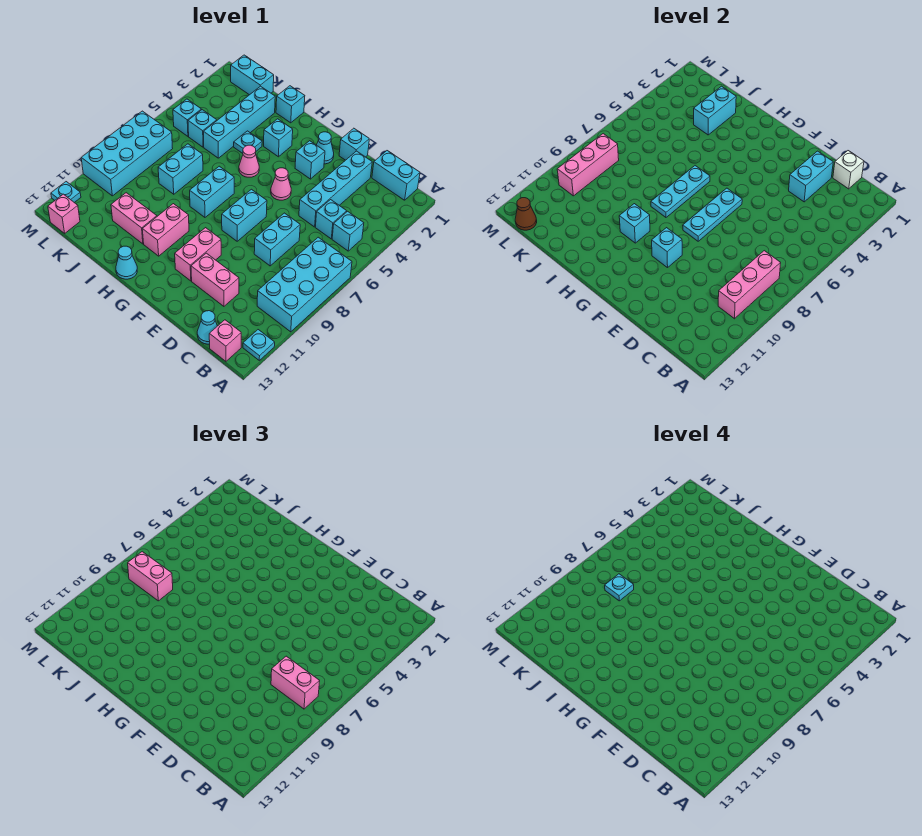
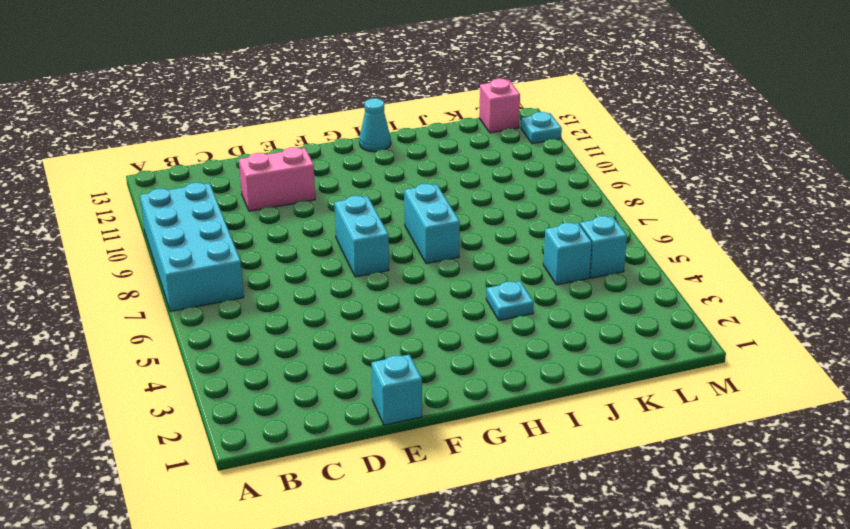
none -> cyan 1x1 plate [243,330,275,360]
none -> cyan 1x2 brick [372,151,420,200]
none -> cyan 1x1 brick [332,211,364,251]
none -> pink 1x1 brick [209,320,241,361]

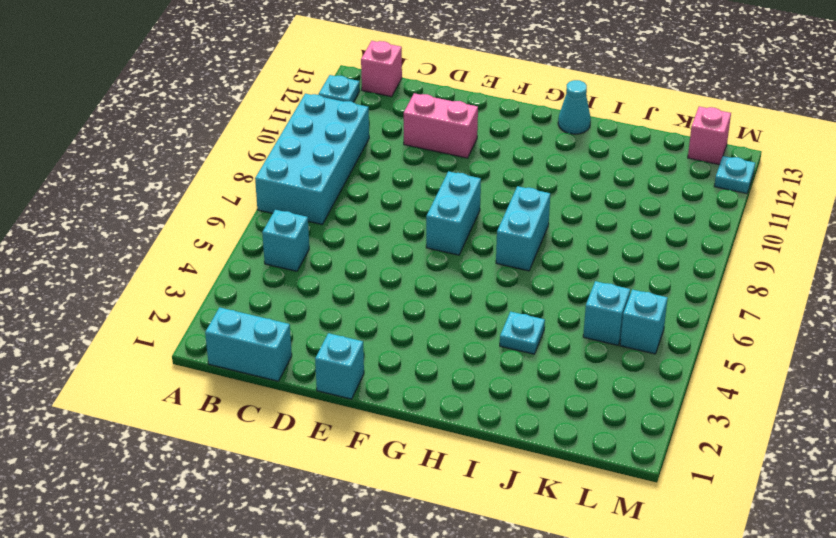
none -> cyan 1x1 brick [315,200,347,239]
none -> cyan 1x1 cone [197,311,217,344]
none -> cyan 1x4 brick [299,151,372,227]
none -> cyan 1x2 brick [254,213,300,266]

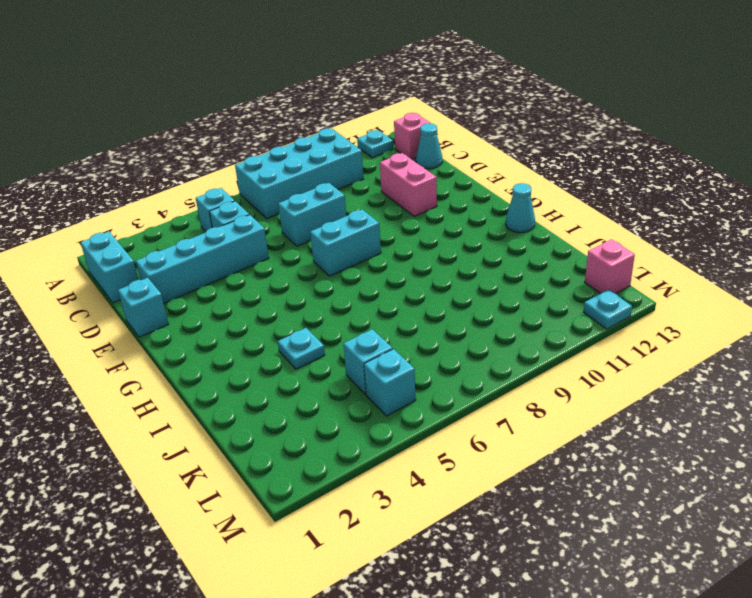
none -> cyan 1x1 cone [317,132,334,164]
none -> cyan 1x1 brick [295,141,325,179]
none -> pink 1x1 cone [271,168,291,200]
none -> pink 1x2 brick [175,228,221,281]

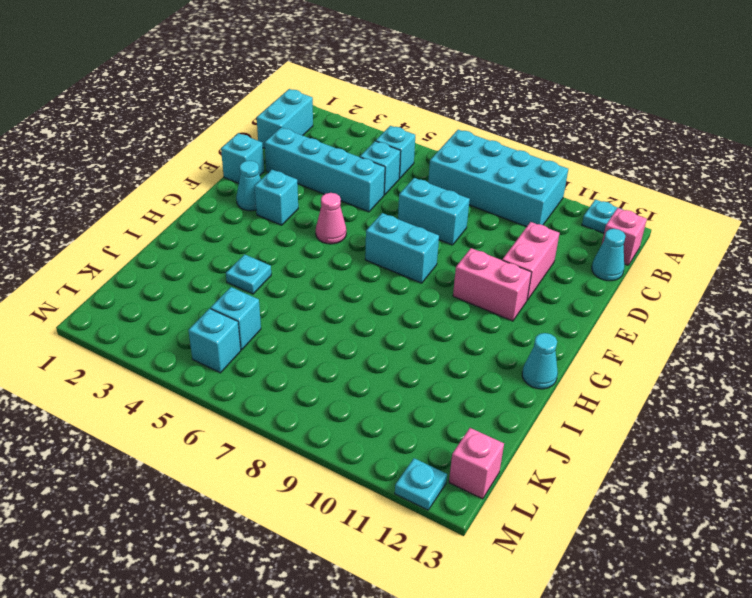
none -> cyan 1x1 brick [264,119,293,157]
none -> pink 1x1 cone [239,145,259,177]
none -> cyan 1x2 brick [190,166,234,217]
none -> pink 1x2 brick [142,204,189,256]

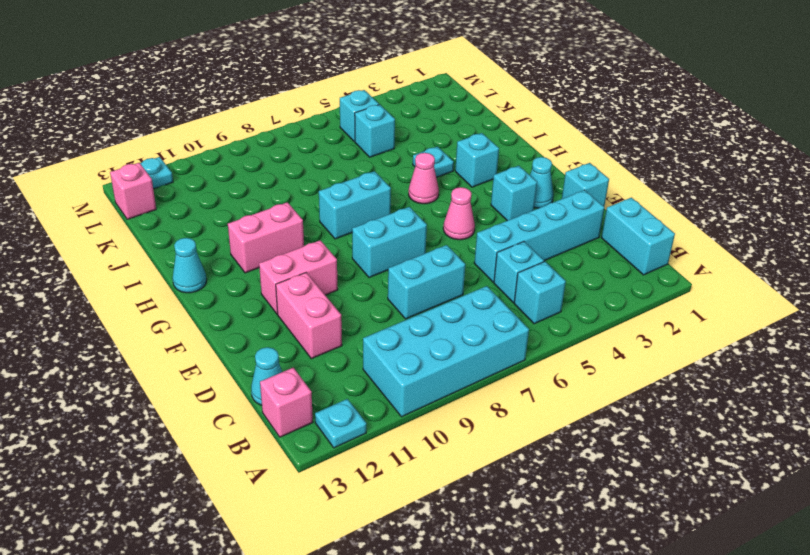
none -> cyan 1x1 brick [276,86,305,123]
none -> pink 1x2 brick [111,193,157,244]
none -> cyan 1x4 brick [204,86,275,158]
none -> cyan 1x2 brick [158,144,203,194]

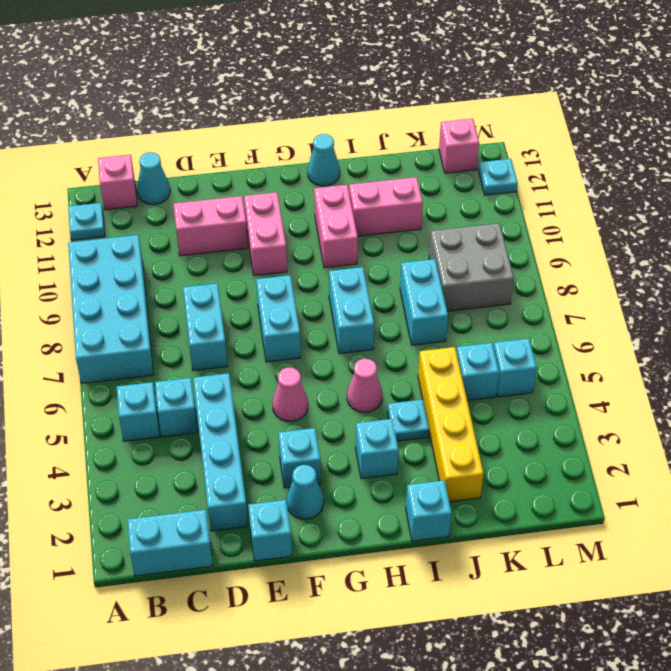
yellow 1x4 brick [418,347,484,502] -> cyan 1x4 brick [204,86,275,158]
grey 2x2 brick [429,223,514,311] -> cyan 2x4 brick [81,111,173,196]
none -> cyan 1x2 brick [231,55,274,95]
none -> pink 1x3 brick [718,251,781,319]
none -> white 1x1 brick [833,151,864,189]
none -> cyan 1x2 brick [789,151,833,202]

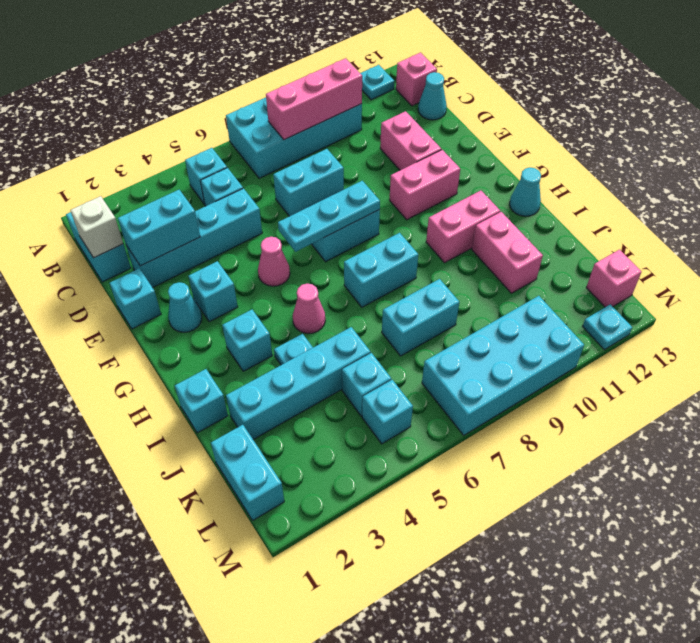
none -> cyan 1x1 brick [652,228,682,268]
none -> cyan 1x3 plate [651,166,710,217]
none -> cyan 1x1 brick [619,204,650,243]
none -> cyan 1x2 brick [694,86,736,135]

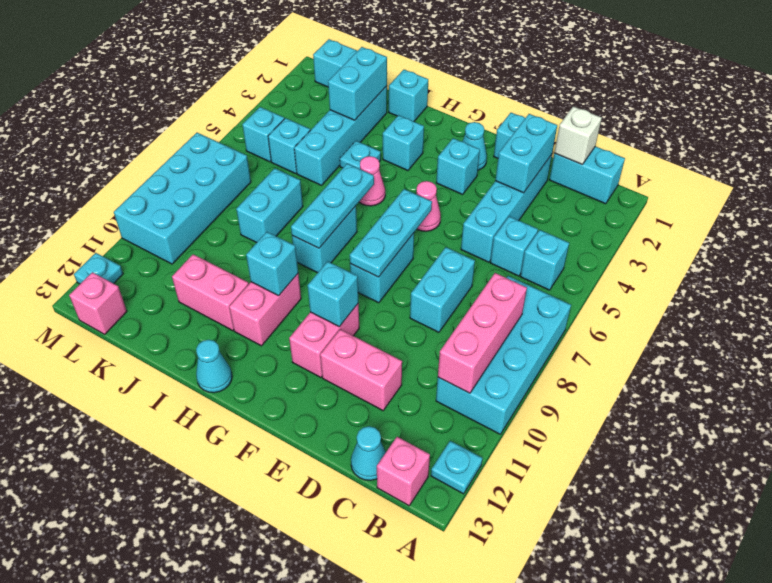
none -> pink 1x3 brick [557,134,619,196]
none -> brown 1x1 cone [515,198,537,230]
none -> pink 1x2 brick [271,656,320,709]
none -> pink 1x2 brick [128,552,173,601]

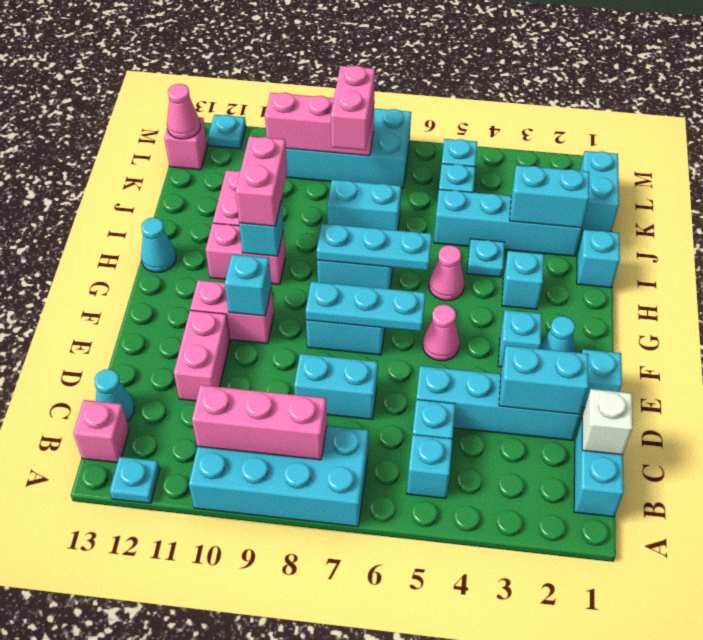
pink 1x2 brick [235,136,287,226] -> pink 1x2 brick moved to [271,656,320,709]
pink 1x1 cone [167,84,200,139] -> brown 1x1 cone [515,198,537,230]
none -> cyan 1x1 plate [605,574,634,601]

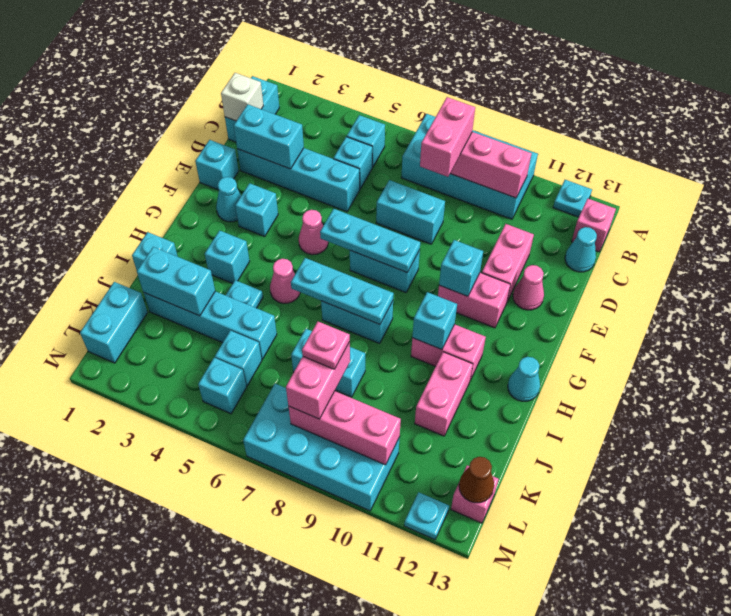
pink 1x1 cone [513,265,544,310] -> none
pink 1x1 plate [302,322,350,369] -> cyan 1x1 plate [605,574,634,601]

